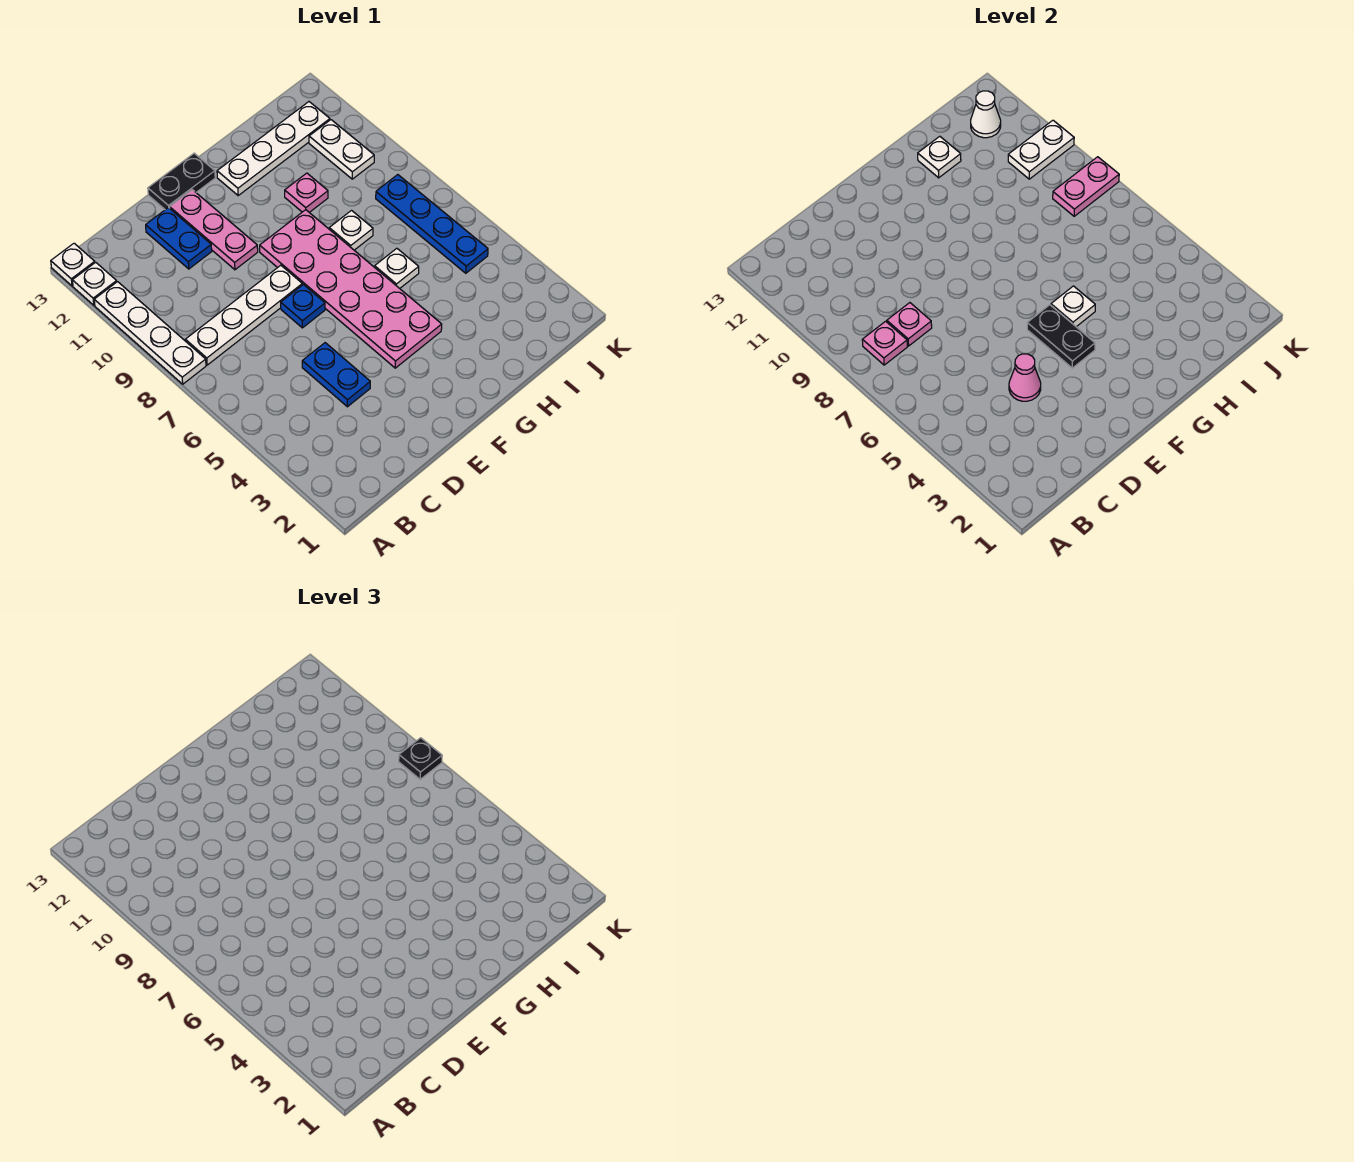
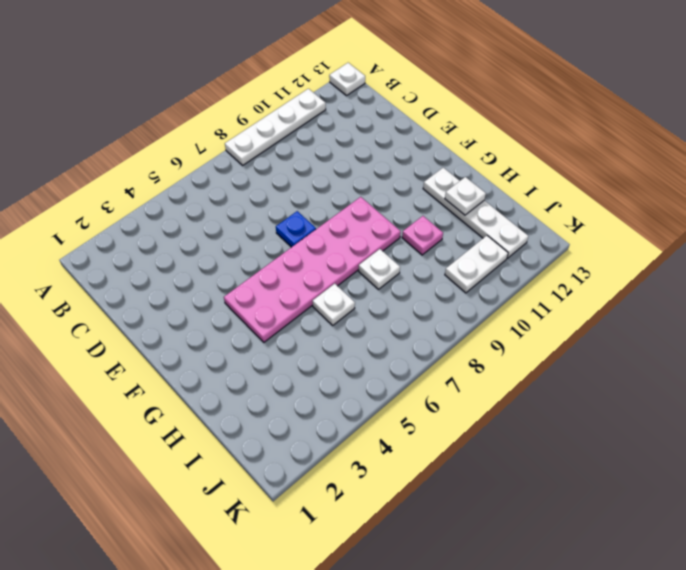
none -> white 1x1 plate [72,262,117,305]
none -> white 1x4 plate [185,265,302,365]
none -> blue 1x2 plate [302,343,370,407]

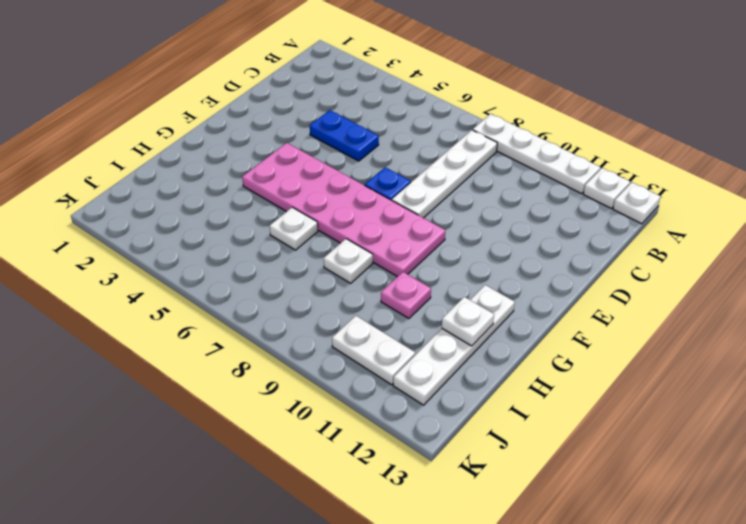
none -> blue 1x2 plate [146,208,212,269]
none -> pink 1x3 plate [170,190,258,270]
none -> black 1x2 plate [148,153,215,210]

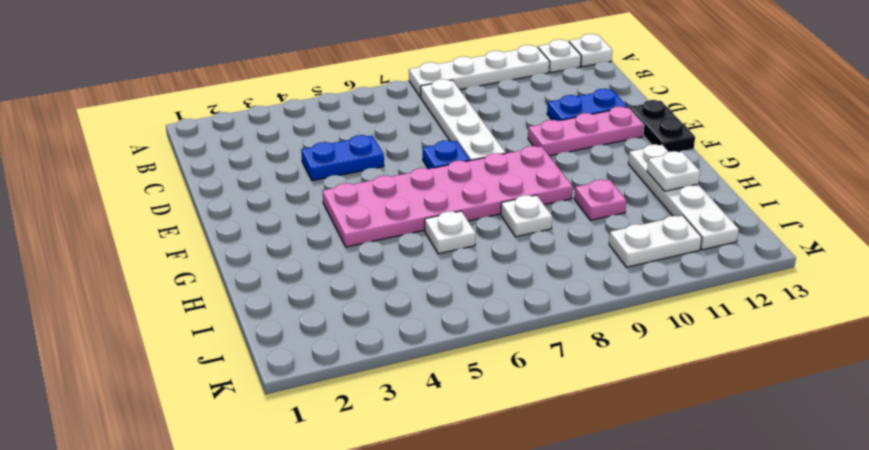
none -> blue 1x4 plate [376,175,488,273]
none -> pink 1x1 plate [862,321,907,365]
none -> pink 1x1 plate [887,303,932,346]

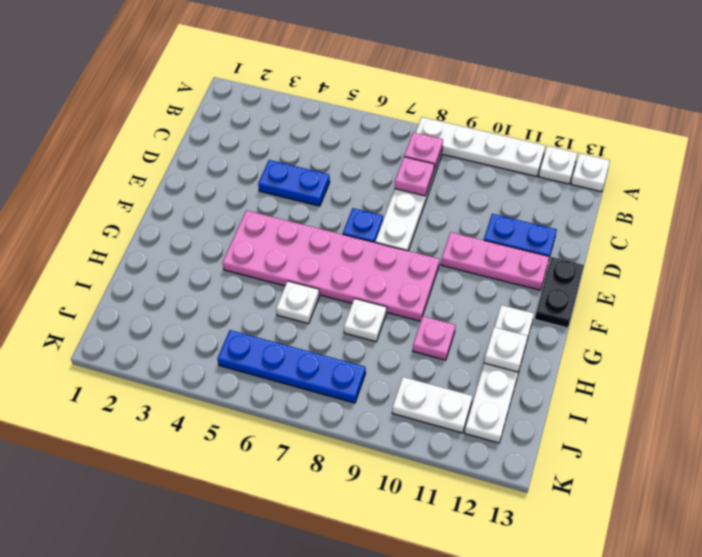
none -> pink 1x1 cone [1009,354,1041,401]
none -> black 1x2 plate [1027,305,1095,368]
none -> white 1x1 plate [1051,286,1095,327]

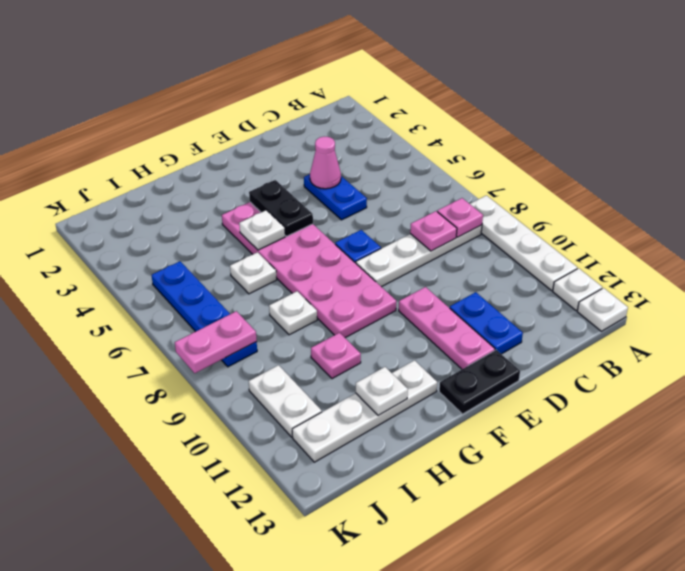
none -> white 1x2 plate [1008,120,1074,179]
none -> white 1x1 cone [971,91,1001,138]
none -> black 1x1 plate [399,738,442,779]

